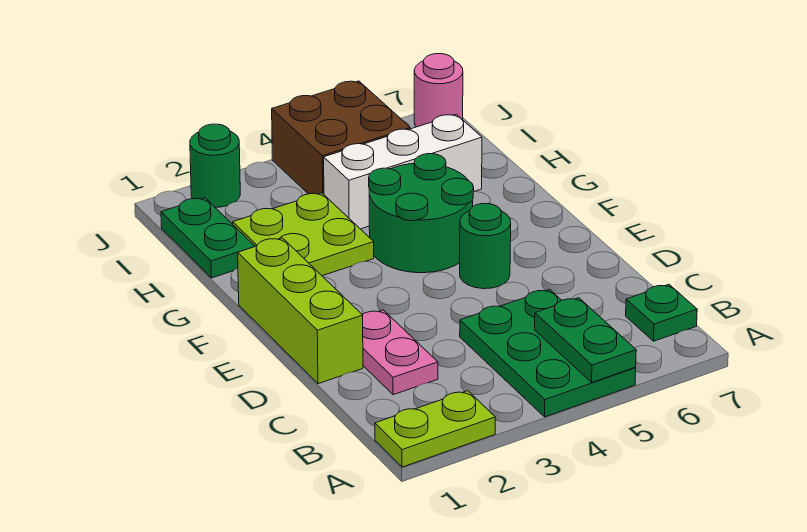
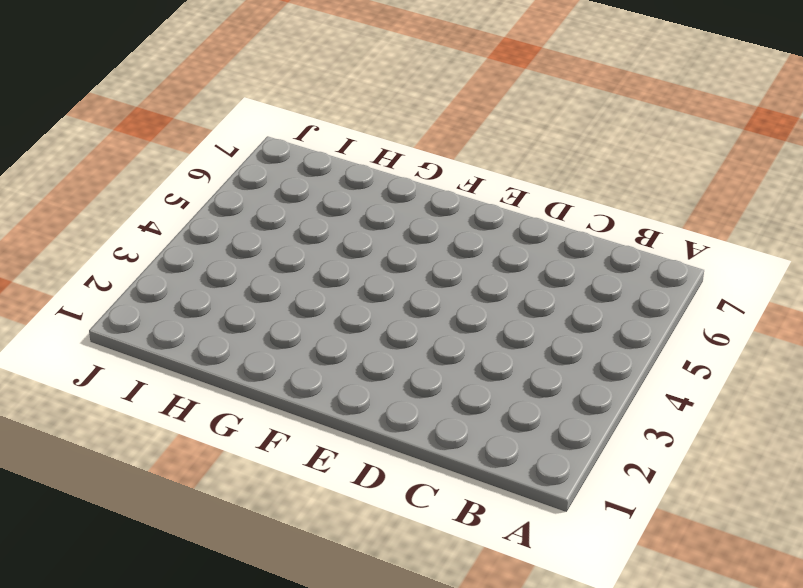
none -> lime 1x2 plate [375,391,495,467]
none -> green 2x3 plate [460,289,636,417]
none -> green 1x1 plate [626,284,697,341]

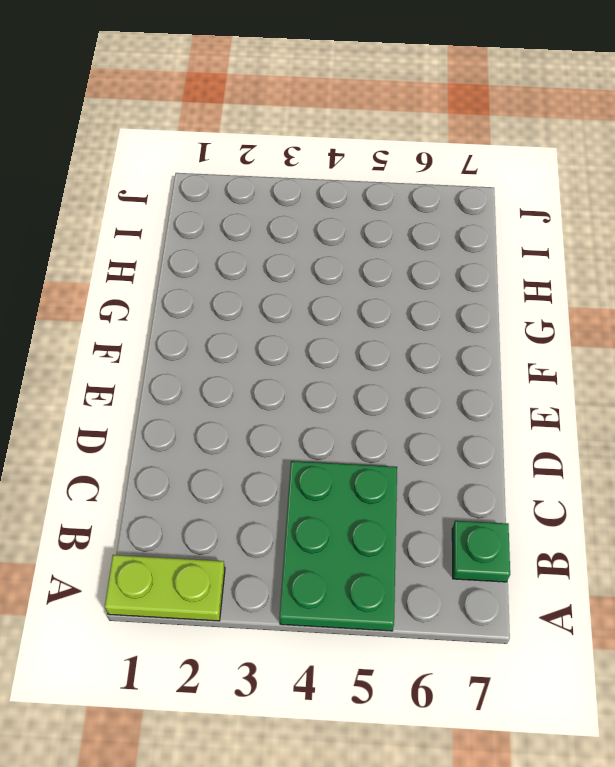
none -> pink 1x2 plate [362,310,438,395]
none -> lime 1x3 brick [238,238,363,384]
none -> green 1x1 round brick [460,204,511,289]

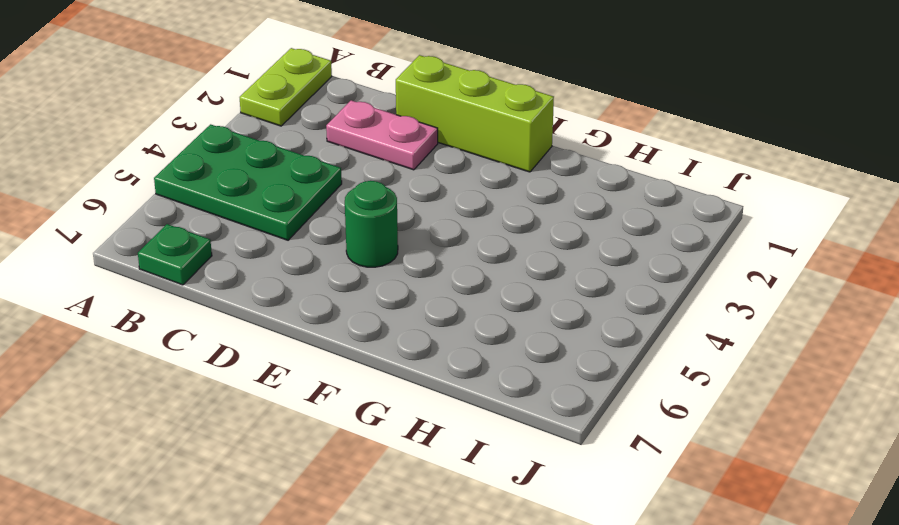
none -> green 2x2 round brick [369,154,474,273]
none -> lime 2x2 plate [233,193,374,276]
none -> green 1x2 plate [161,198,255,278]

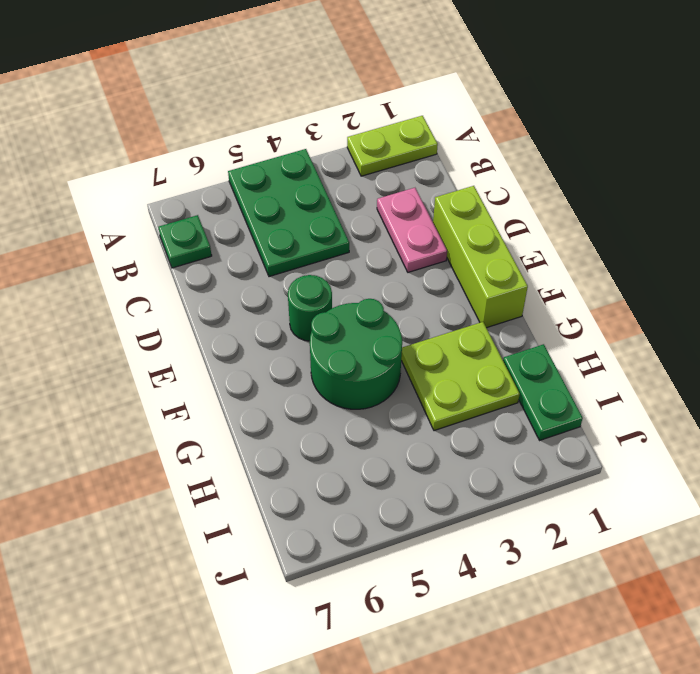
none -> white 1x3 brick [324,114,482,229]
none -> brown 2x2 brick [272,81,410,194]
none -> green 1x1 round brick [190,124,240,207]

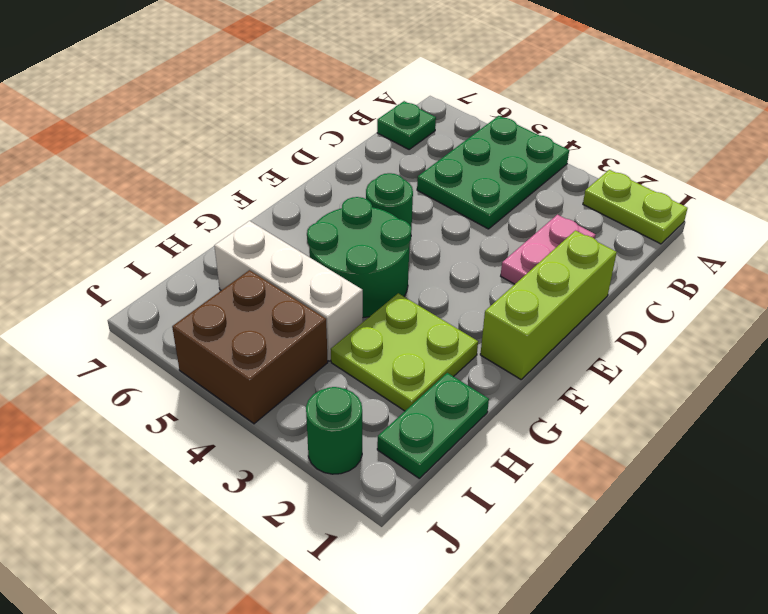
none -> pink 1x1 round brick [414,54,463,127]
none -> green 1x2 plate [535,298,636,382]

